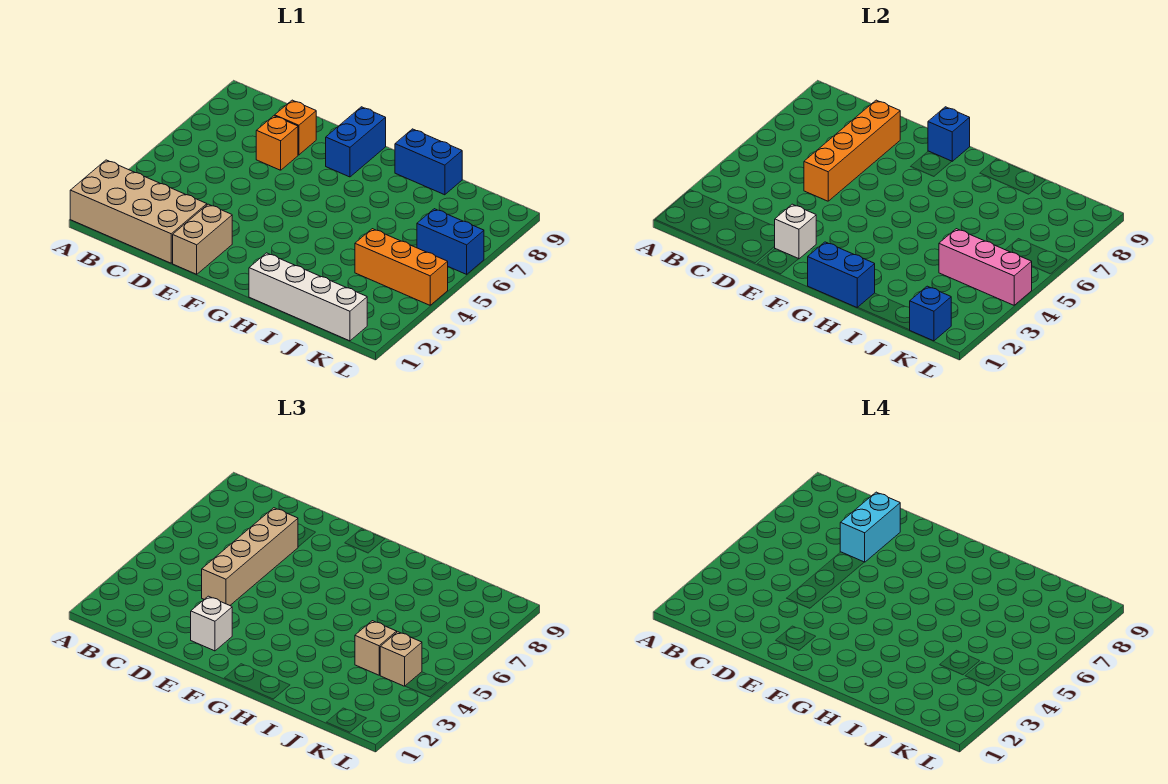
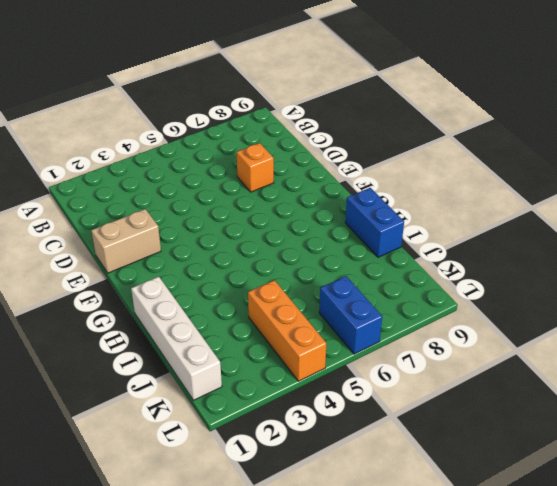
none -> tan 2x4 brick [70,160,207,263]
none -> orange 1x1 brick [275,100,317,155]
none -> blue 1x2 brick [326,107,386,177]

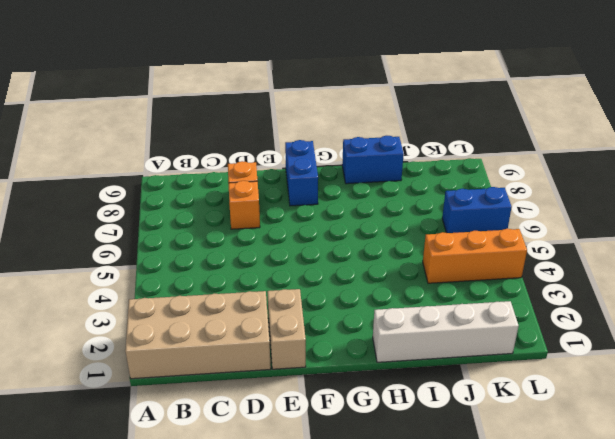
none -> orange 1x4 brick [804,100,901,201]
none -> white 1x1 brick [774,204,816,259]
none -> blue 1x1 brick [928,107,970,161]

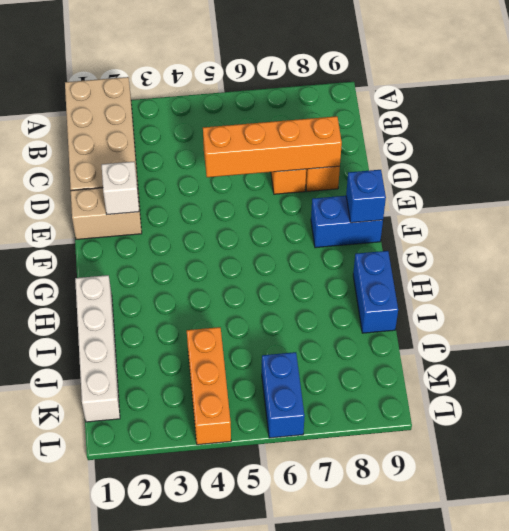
none -> blue 1x2 brick [808,242,875,308]
none -> pink 1x3 brick [939,229,1032,305]
none -> blue 1x1 brick [910,286,951,341]

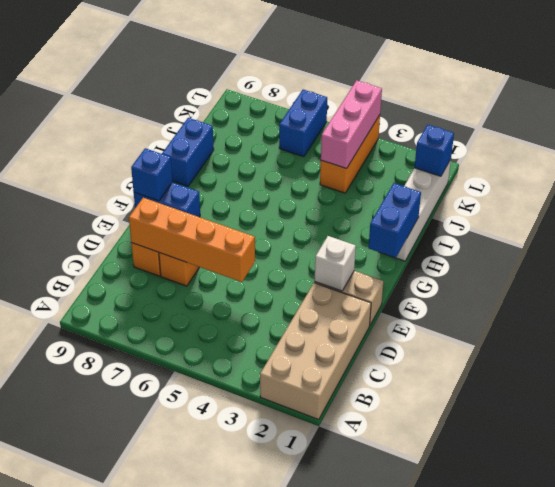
none -> tan 1x4 brick [202,508,298,605]
none -> white 1x1 brick [191,596,232,651]
none -> tan 1x1 brick [355,621,397,675]

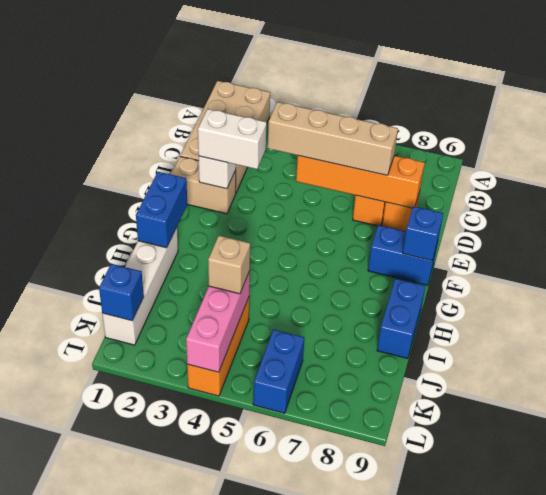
white 1x2 brick [198,109,267,169] -> white 1x1 brick [191,596,232,651]
none -> tan 1x1 brick [380,632,422,686]
none -> cyan 1x2 brick [840,492,901,562]

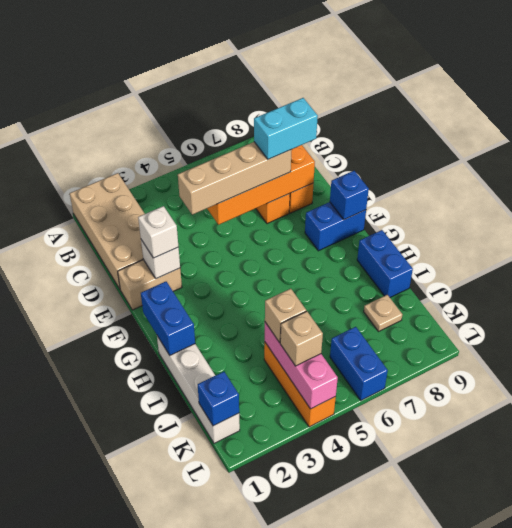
tan 1x1 plate [364,295,402,331] -> none

